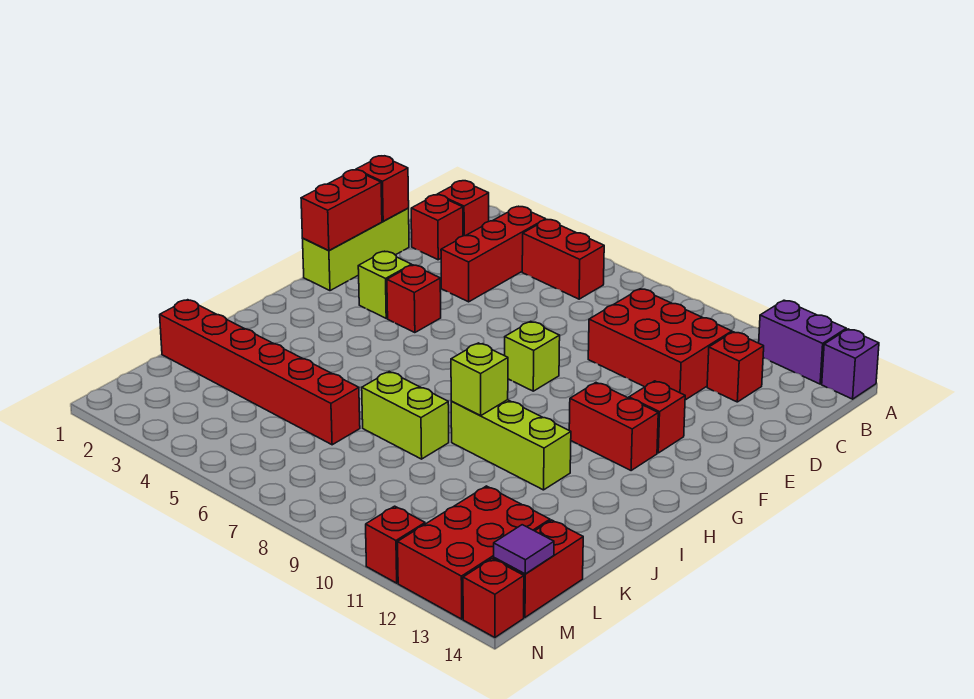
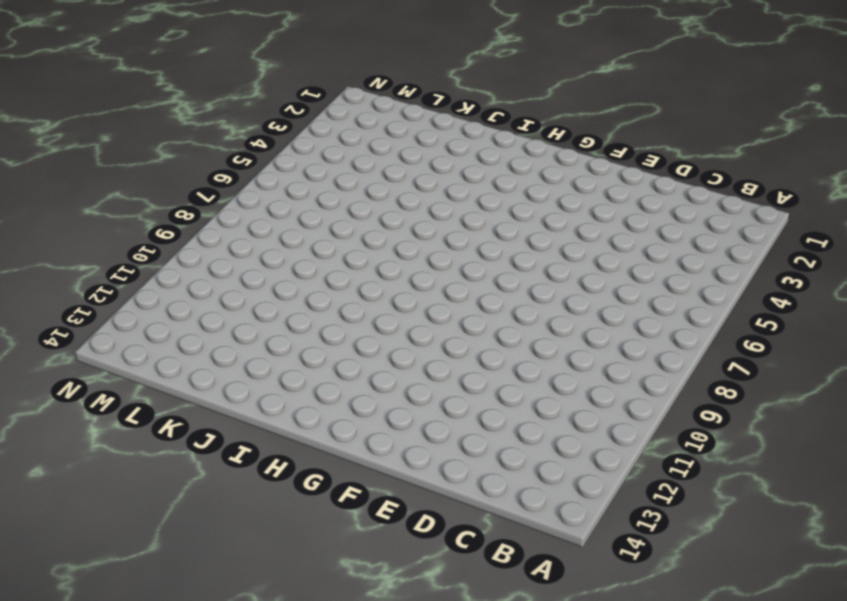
none -> purple 1x2 brick [759,300,846,384]
none -> purple 1x1 brick [822,329,879,399]
none -> red 1x1 brick [437,181,489,236]

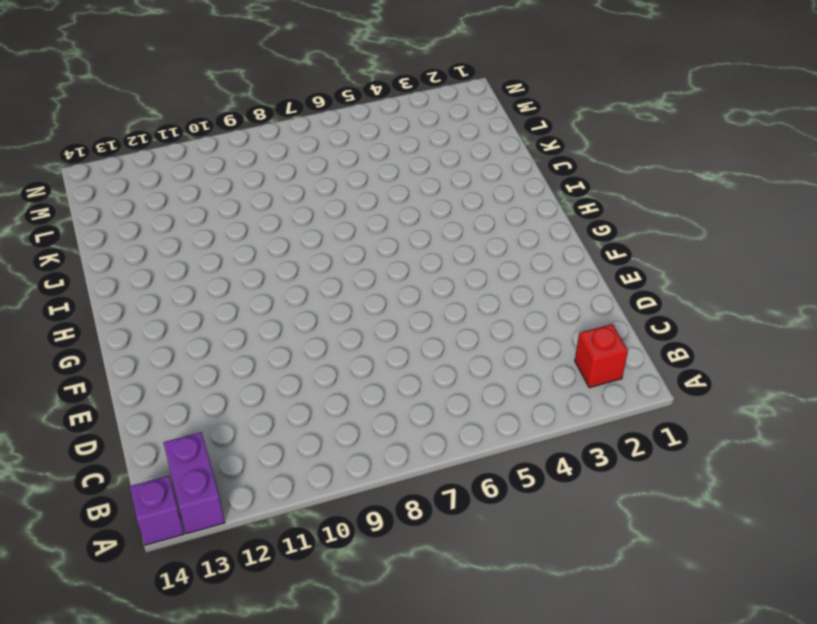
purple 1x2 brick [163,432,225,534] -> purple 1x2 brick turned to [759,300,846,384]
none -> red 1x3 brick [441,206,546,302]
none -> red 1x2 brick [522,220,604,299]
none -> red 1x1 brick [411,195,463,260]

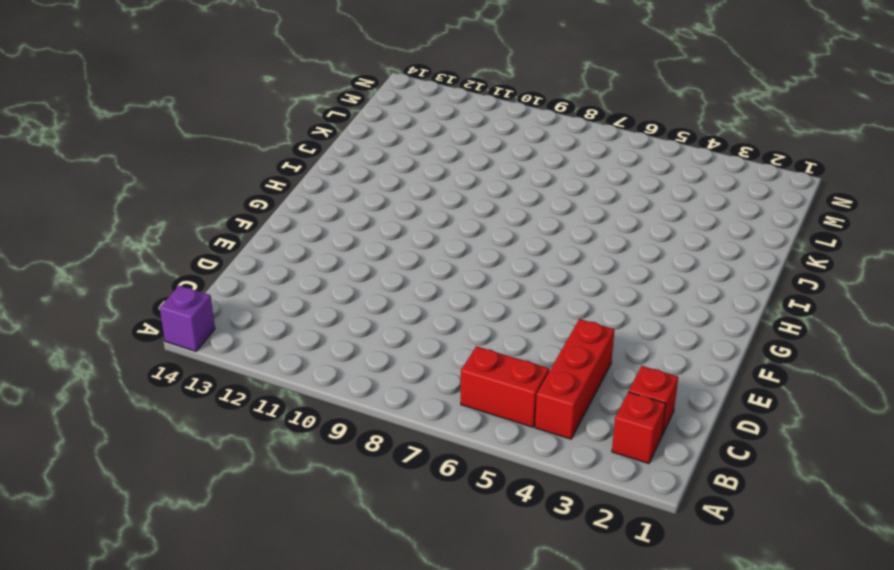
none -> purple 1x2 brick [759,300,846,384]
none -> red 2x3 brick [588,289,732,400]
none -> red 1x1 brick [707,332,764,402]

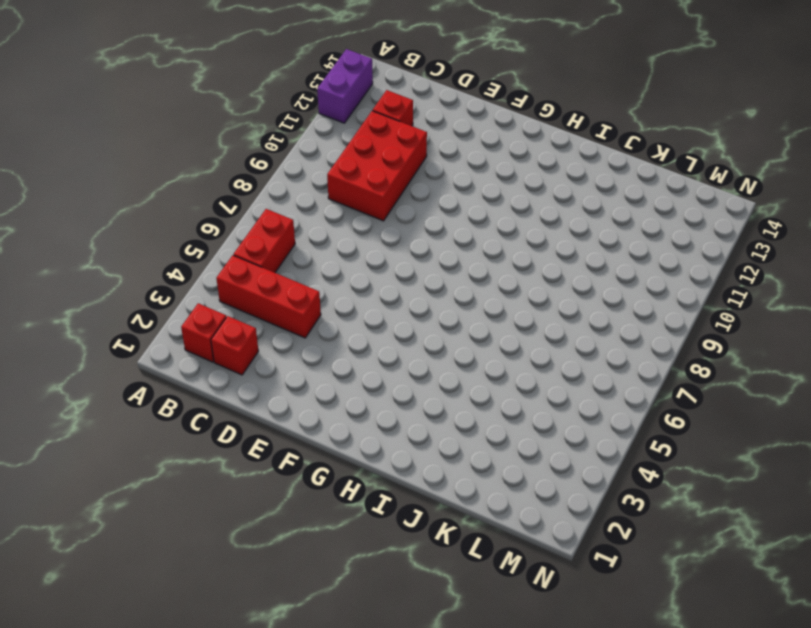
none -> purple 1x1 brick [822,329,879,399]
none -> lime 1x3 brick [303,208,409,291]
none -> lime 1x1 brick [358,251,412,318]

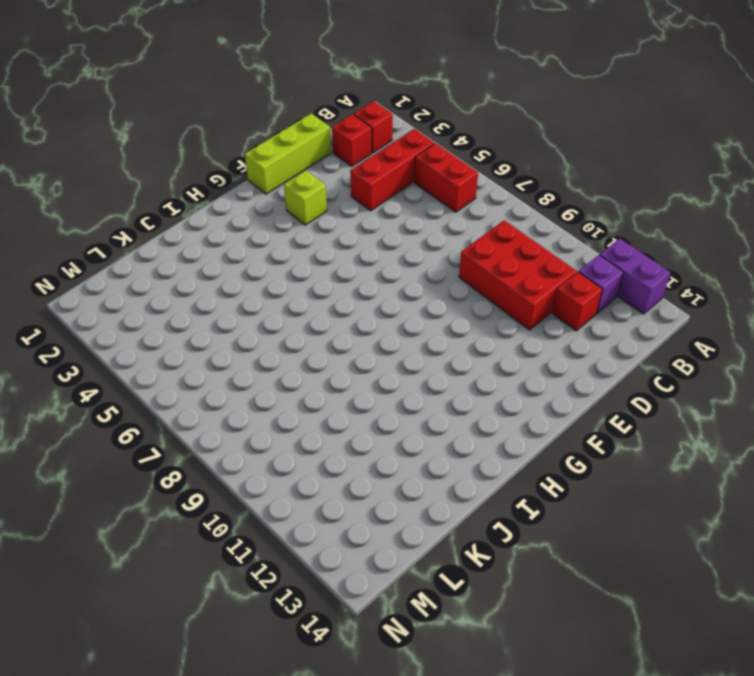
purple 1x1 brick [579,255,623,313] -> purple 1x1 brick moved to [822,329,879,399]
none -> red 1x1 brick [387,265,441,333]
none -> lime 1x1 brick [505,321,560,391]
none -> red 1x1 brick [629,381,685,453]

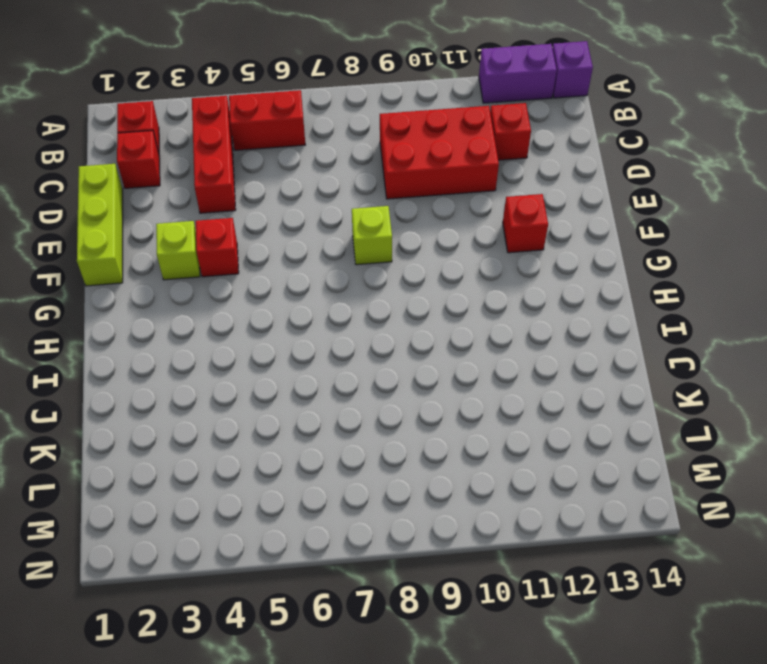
none -> red 1x2 brick [569,383,658,470]
none -> lime 1x3 brick [451,400,571,490]
none -> lime 1x2 brick [362,372,449,459]

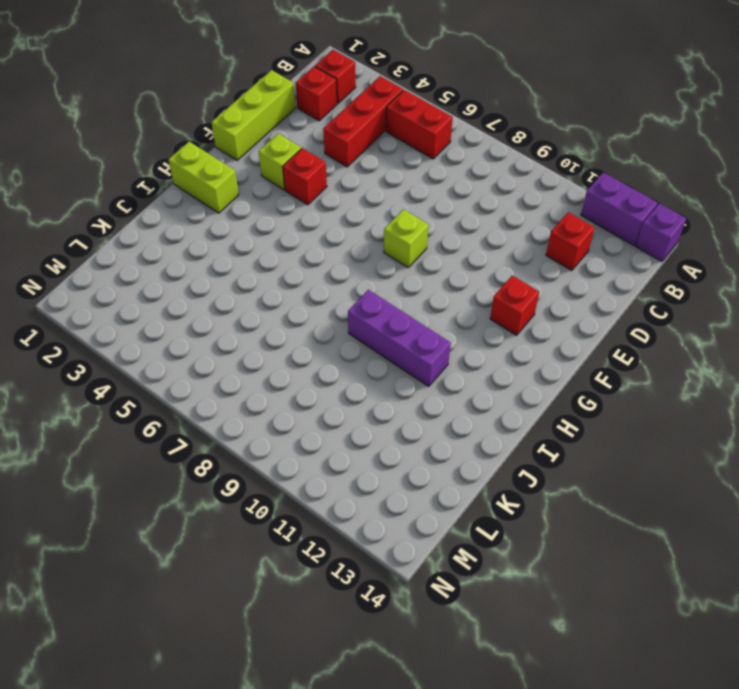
lime 1x2 brick [169,142,239,213] -> lime 1x2 brick moved to [362,372,449,459]
purple 1x3 brick [348,290,451,386] -> lime 1x3 brick [451,400,571,490]
none -> red 2x3 brick [588,289,732,400]
none -> red 1x2 brick [569,383,658,470]
none -> red 1x6 brick [160,300,360,445]

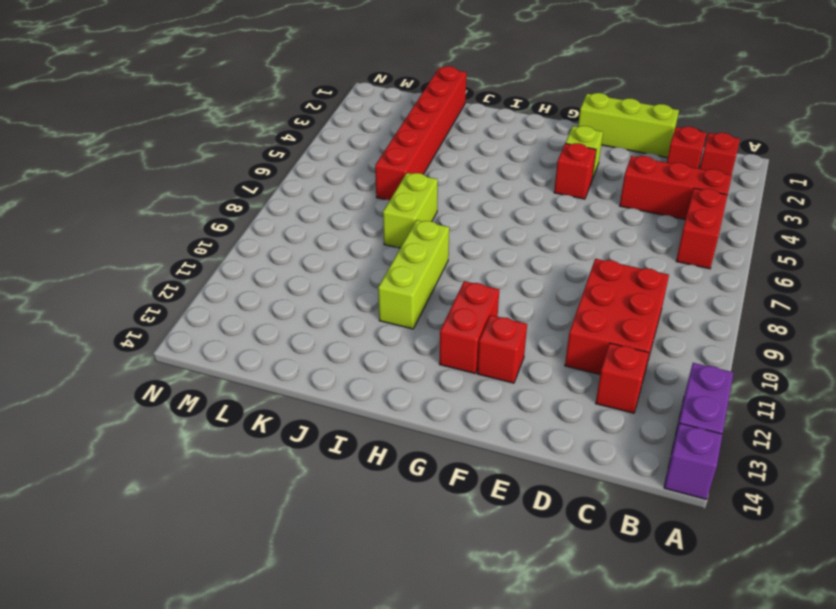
none -> lime 1x1 brick [505,321,560,391]
none -> red 2x3 brick [398,486,550,619]
none -> red 1x2 brick [494,520,583,617]

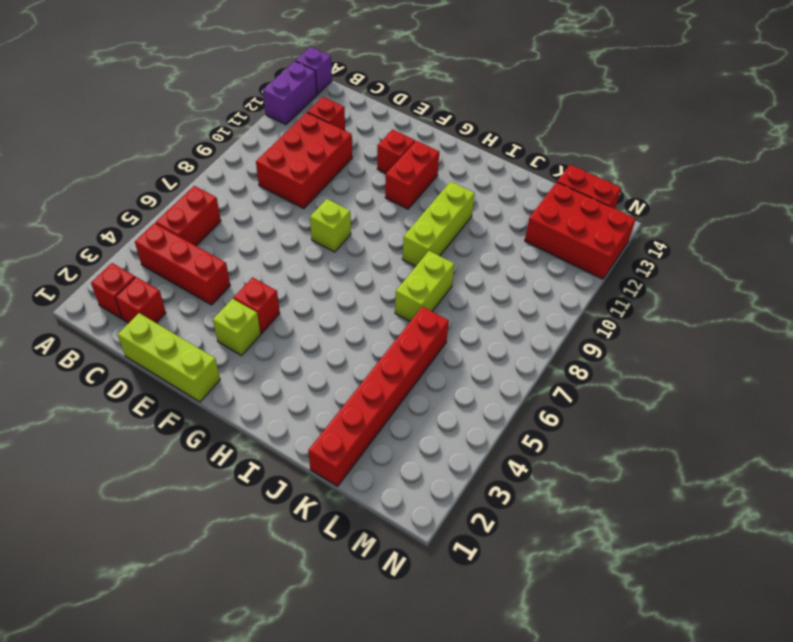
none -> red 1x1 brick [366,506,425,583]
none -> red 1x1 brick [463,559,524,637]
none -> red 1x1 brick [356,156,409,221]

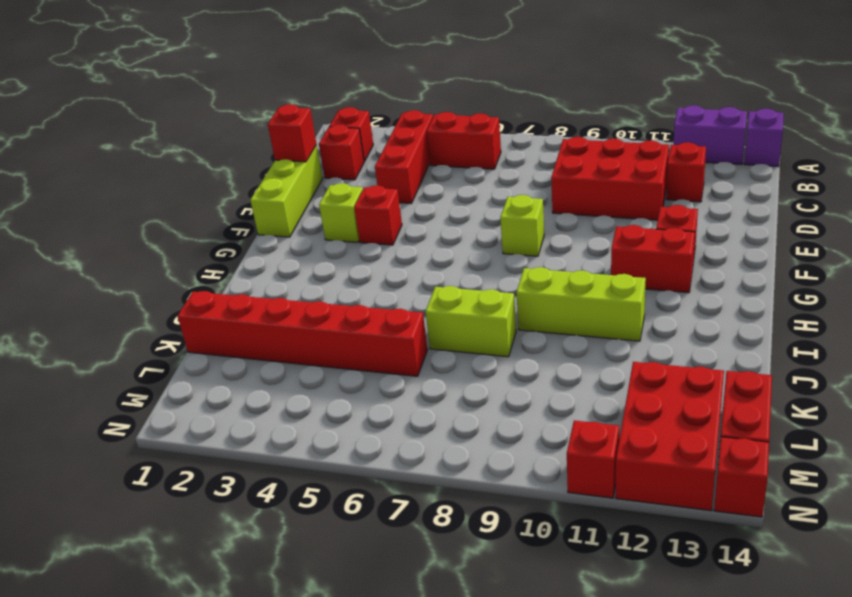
none -> red 1x2 brick [301,170,382,251]
none -> lime 1x1 brick [451,343,508,416]
none -> purple 1x1 tile [494,525,554,574]

